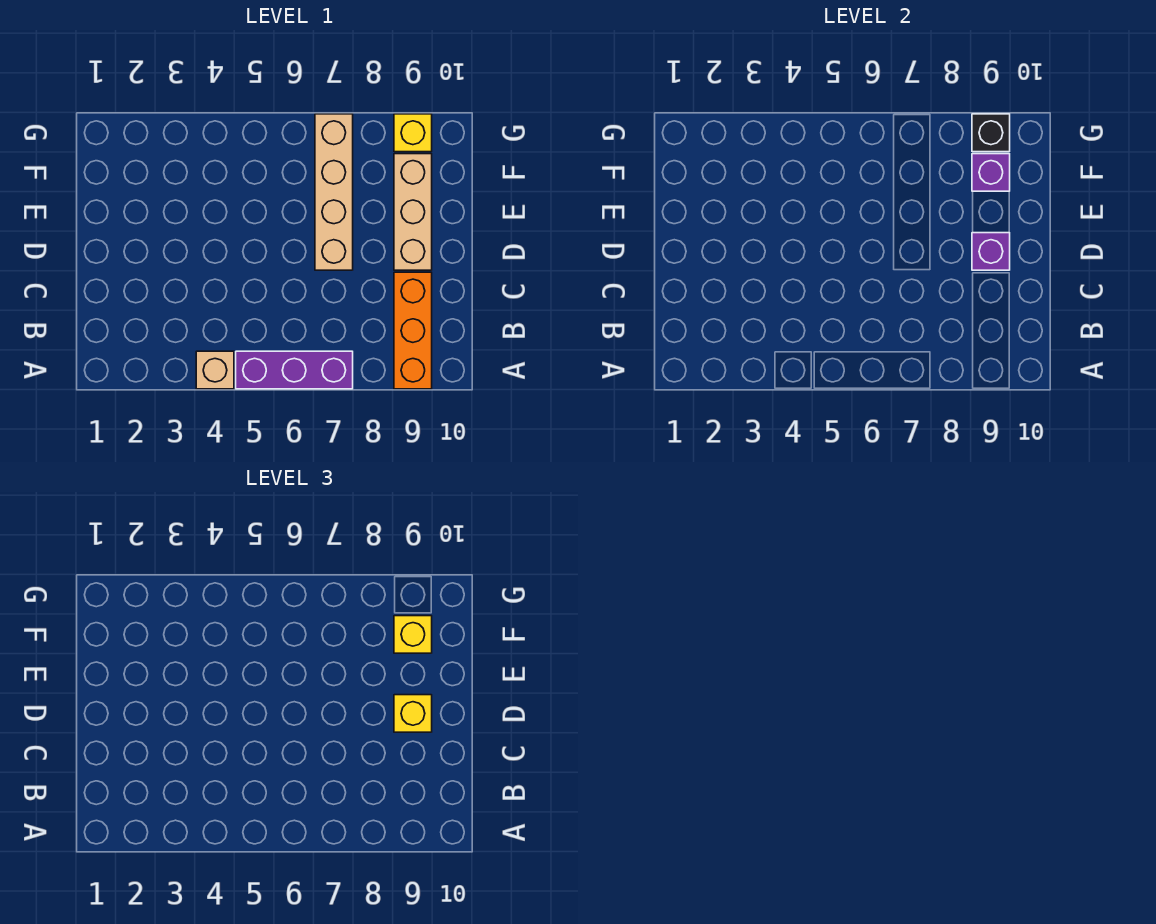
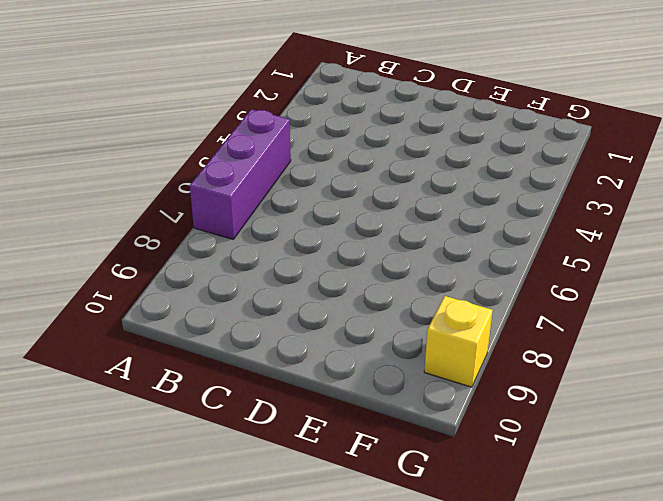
none -> tan 1x1 brick [196,351,234,389]
none -> orange 1x3 brick [394,272,432,389]

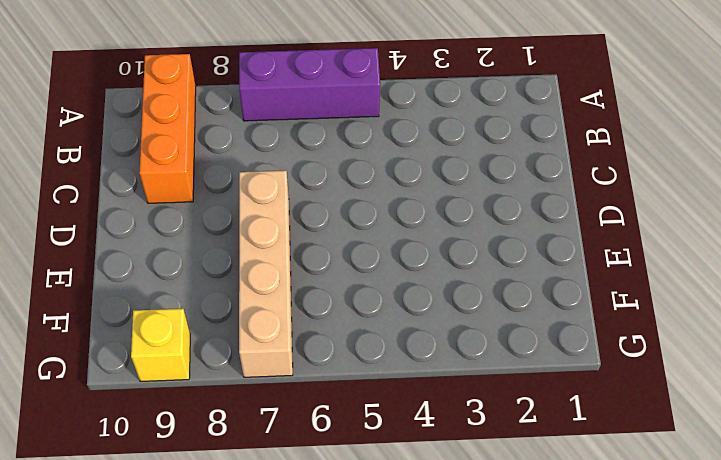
none -> tan 1x1 brick [196,351,234,389]
none -> tan 1x3 brick [394,154,432,270]

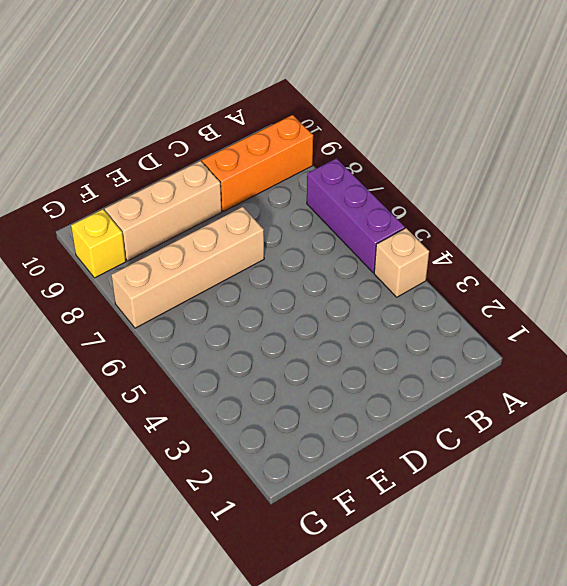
none -> purple 1x1 brick [972,233,1010,270]
none -> purple 1x1 brick [972,154,1010,191]

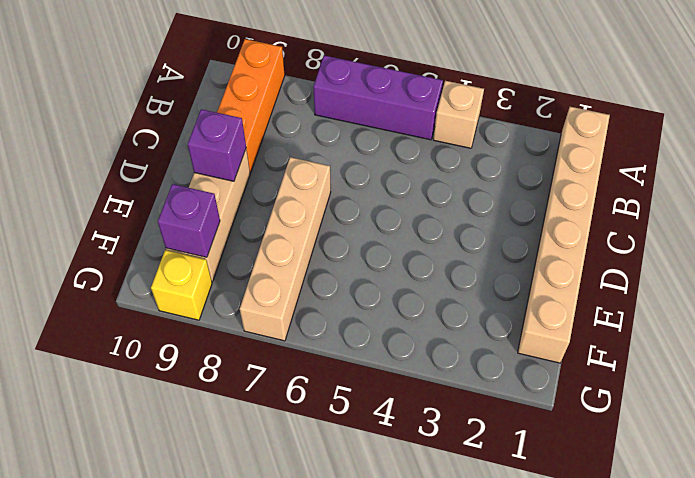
tan 1x6 brick [518,107,610,363] -> none
none -> black 1x1 brick [972,114,1010,152]
none -> yellow 1x1 brick [394,695,432,732]

